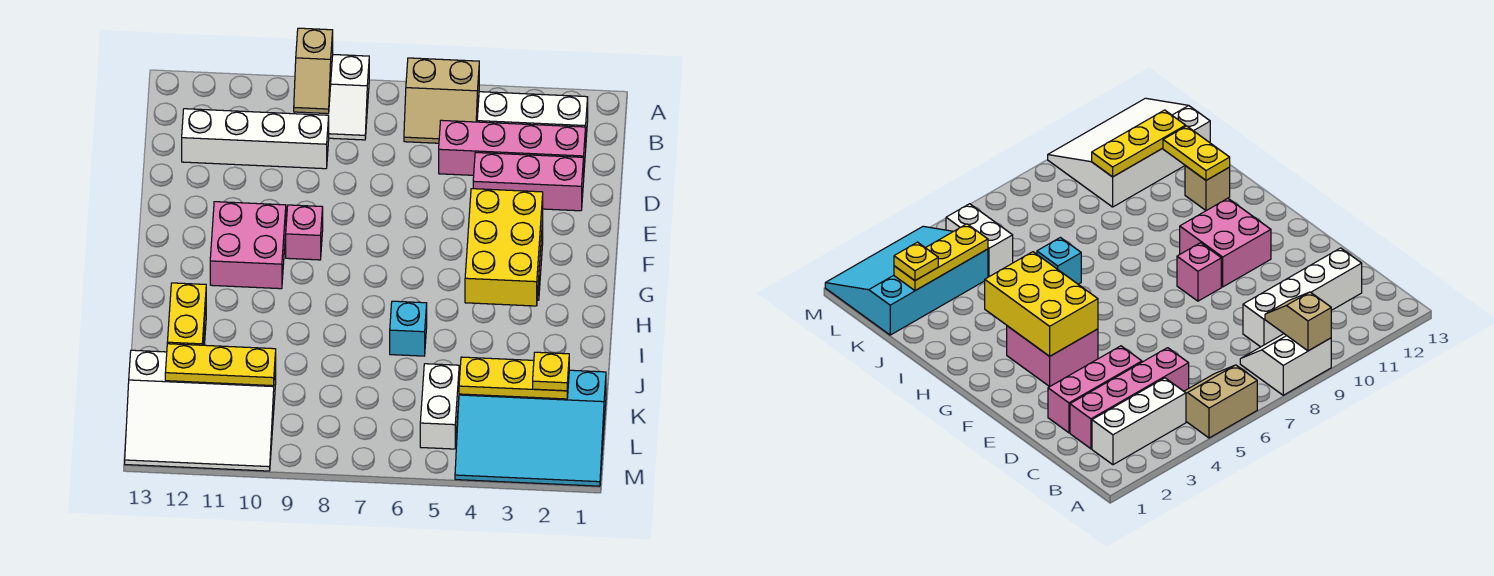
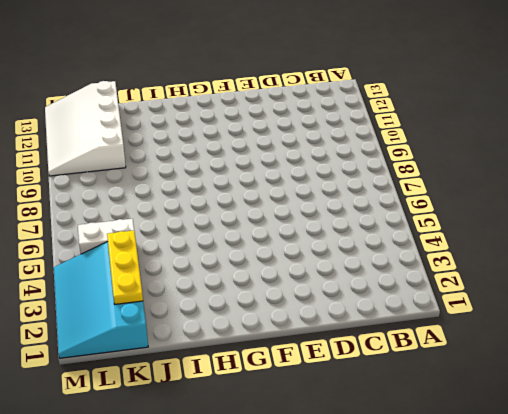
none -> tan 2x2 slope [404,58,479,143]
none -> white 2x2 slope [294,55,369,140]
none -> white 1x3 brick [477,92,588,137]

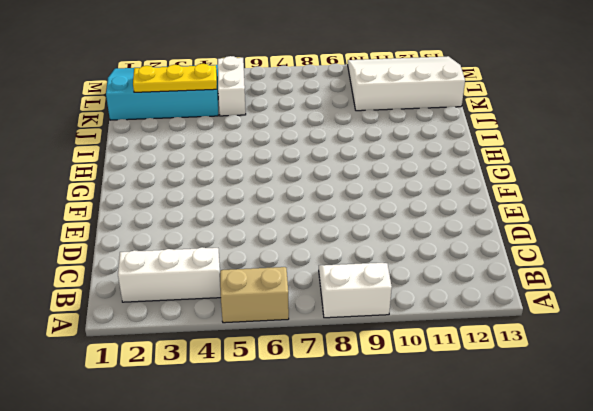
none -> pink 1x4 brick [439,120,586,175]
none -> white 1x4 brick [182,109,329,169]
none -> pink 1x3 brick [473,153,584,211]

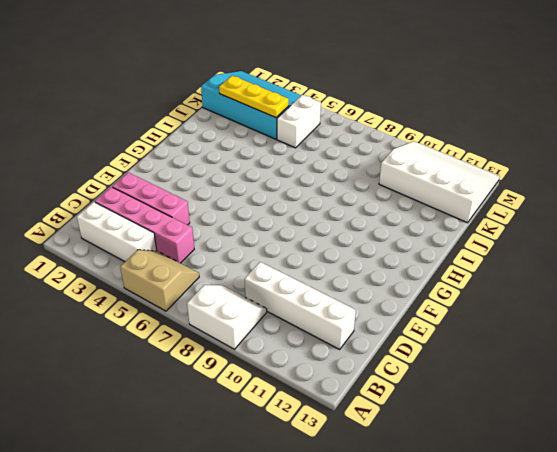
none -> pink 2x2 brick [1007,326,1098,387]
none -> pink 1x1 brick [286,205,323,260]
none -> pink 2x2 brick [210,202,286,289]

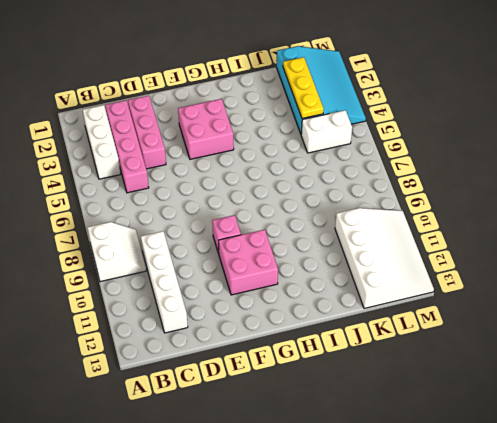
none -> tan 2x2 slope [404,58,479,143]
none -> cyan 1x1 brick [390,301,427,356]
none -> tan 1x1 brick [1185,166,1230,211]

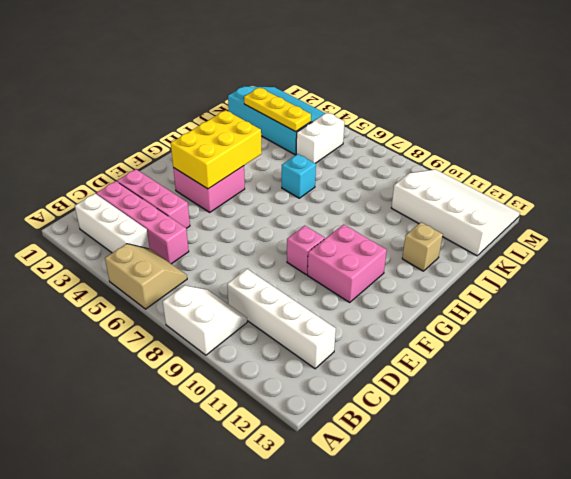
none -> tan 1x2 slope [294,28,333,114]
none -> yellow 1x2 plate [167,283,206,345]
none -> yellow 1x3 plate [165,344,276,386]

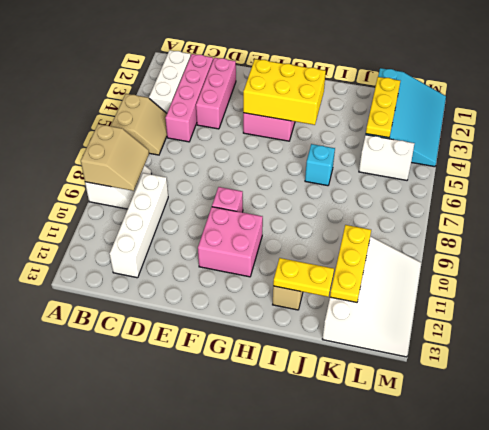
tan 2x2 slope [81,124,149,191] -> tan 1x2 slope [294,28,333,114]
none -> yellow 1x1 plate [533,352,569,391]

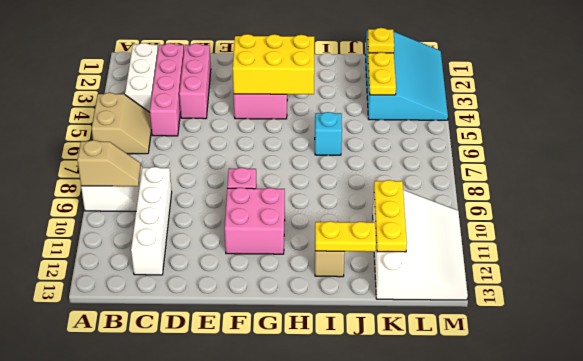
none -> white 1x2 brick [420,364,459,449]

